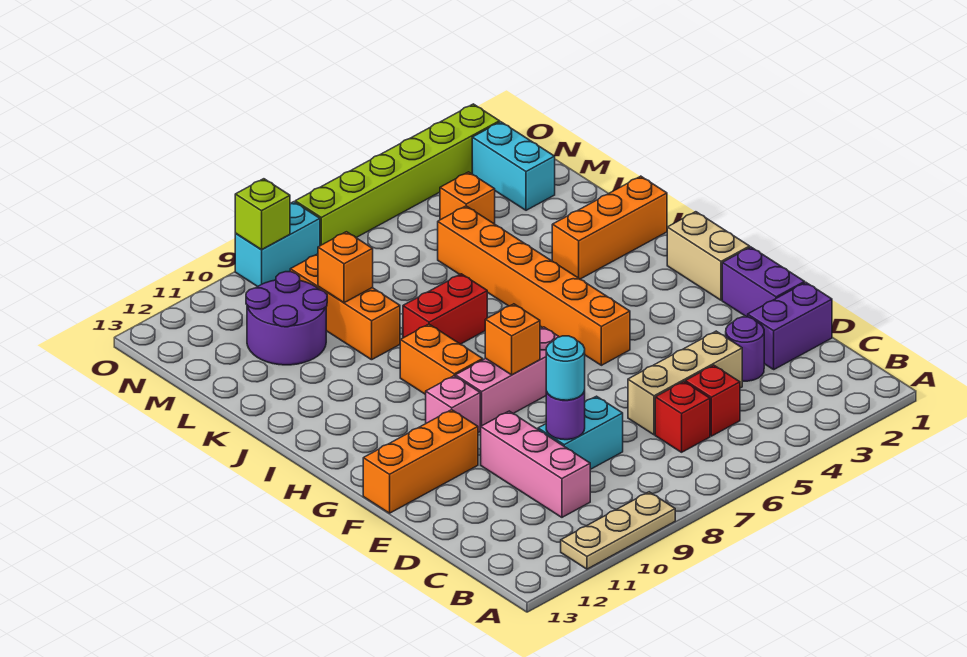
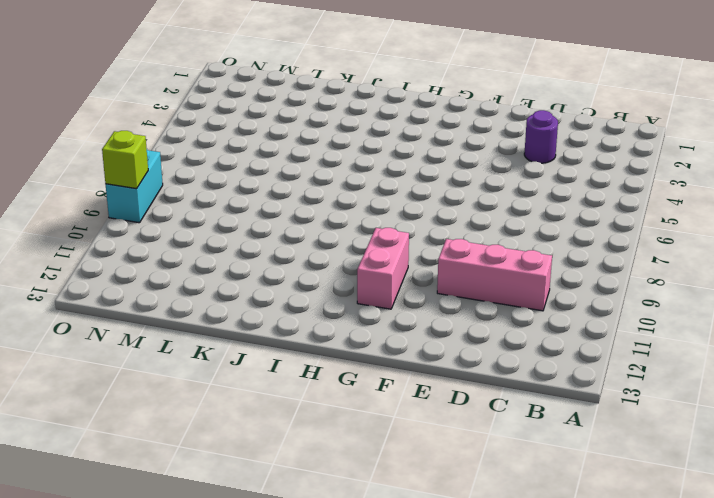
pink 1x2 brick [357,228,409,309] -> pink 1x1 brick [426,376,480,432]
none -> tan 1x3 plate [561,492,675,569]
none -> red 1x1 brick [685,365,740,436]
none -> red 1x1 brick [655,382,710,452]

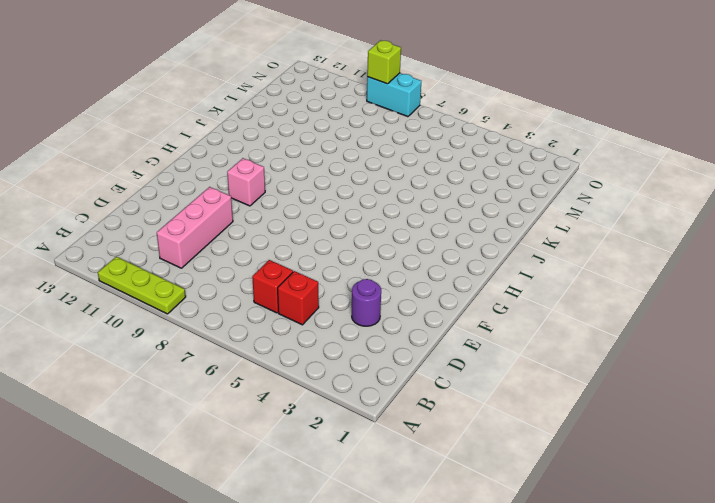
lime 1x3 plate [98,257,186,314] -> tan 1x3 plate [561,492,675,569]
none -> purple 1x2 brick [748,283,832,369]
none -> tan 1x3 brick [628,331,742,435]
none -> cyan 1x2 brick [538,396,623,469]

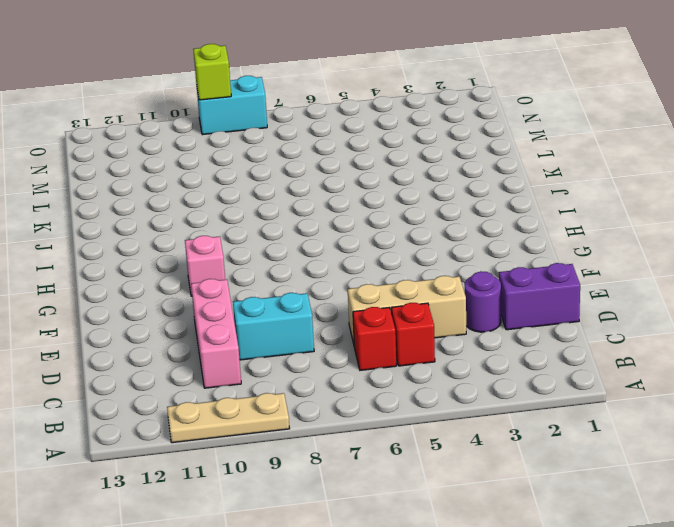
none -> purple 1x2 brick [722,247,805,317]
none -> orange 1x3 brick [363,410,478,513]
none -> tan 1x2 brick [667,212,750,300]

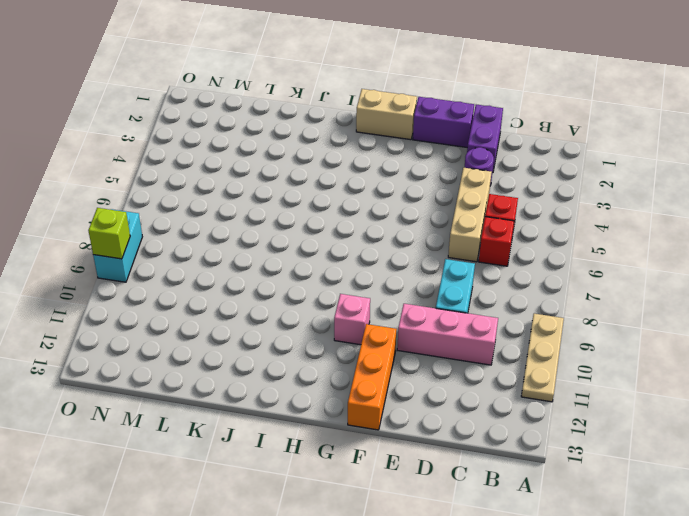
none -> orange 1x6 brick [438,206,630,365]
none -> pink 1x3 brick [456,327,559,430]
none -> orange 1x2 brick [400,324,483,395]

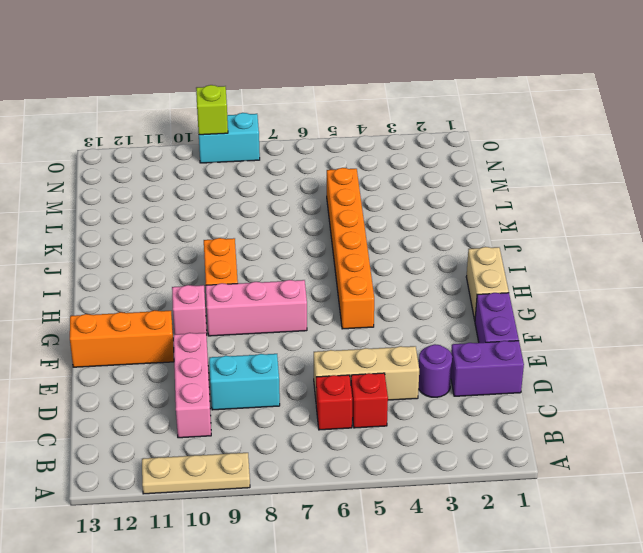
none -> orange 1x3 brick [552,176,667,279]
none -> red 1x2 brick [403,274,487,344]
none -> orange 1x3 brick [290,254,400,360]

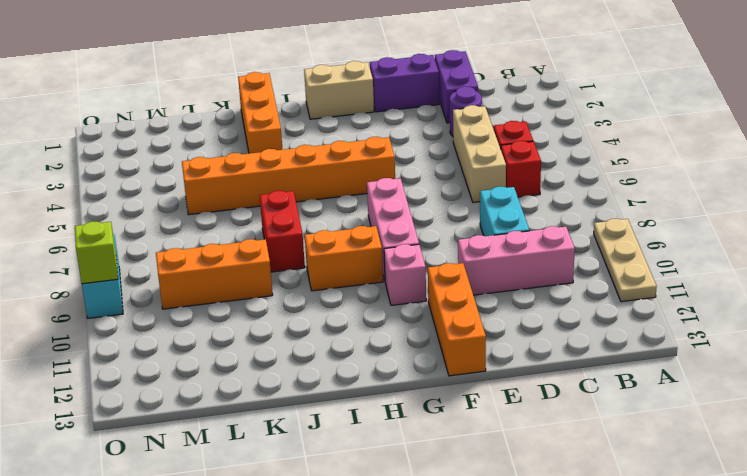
none -> purple 2x2 round brick [246,272,327,365]
none -> cyan 1x2 brick [472,122,555,210]
none -> orange 1x1 brick [440,172,495,224]

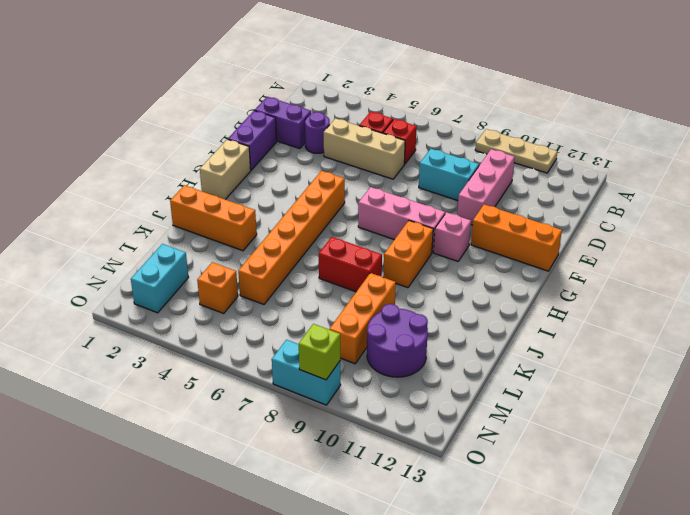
none -> lime 1x6 brick [295,104,500,246]
none -> purple 1x1 round brick [546,390,585,440]
none -> orange 1x1 brick [485,304,540,375]

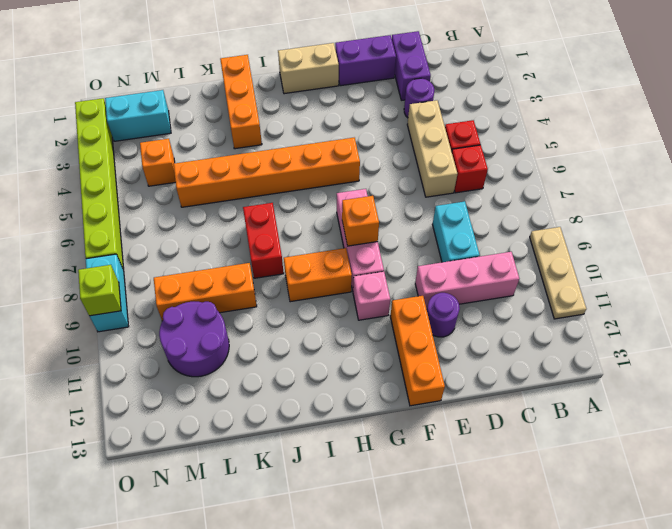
purple 1x1 round brick [427,293,460,337] -> purple 1x1 round brick moved to [546,390,585,440]
none -> orange 1x1 brick [318,232,373,303]
none -> cyan 1x1 round brick [546,336,585,400]

